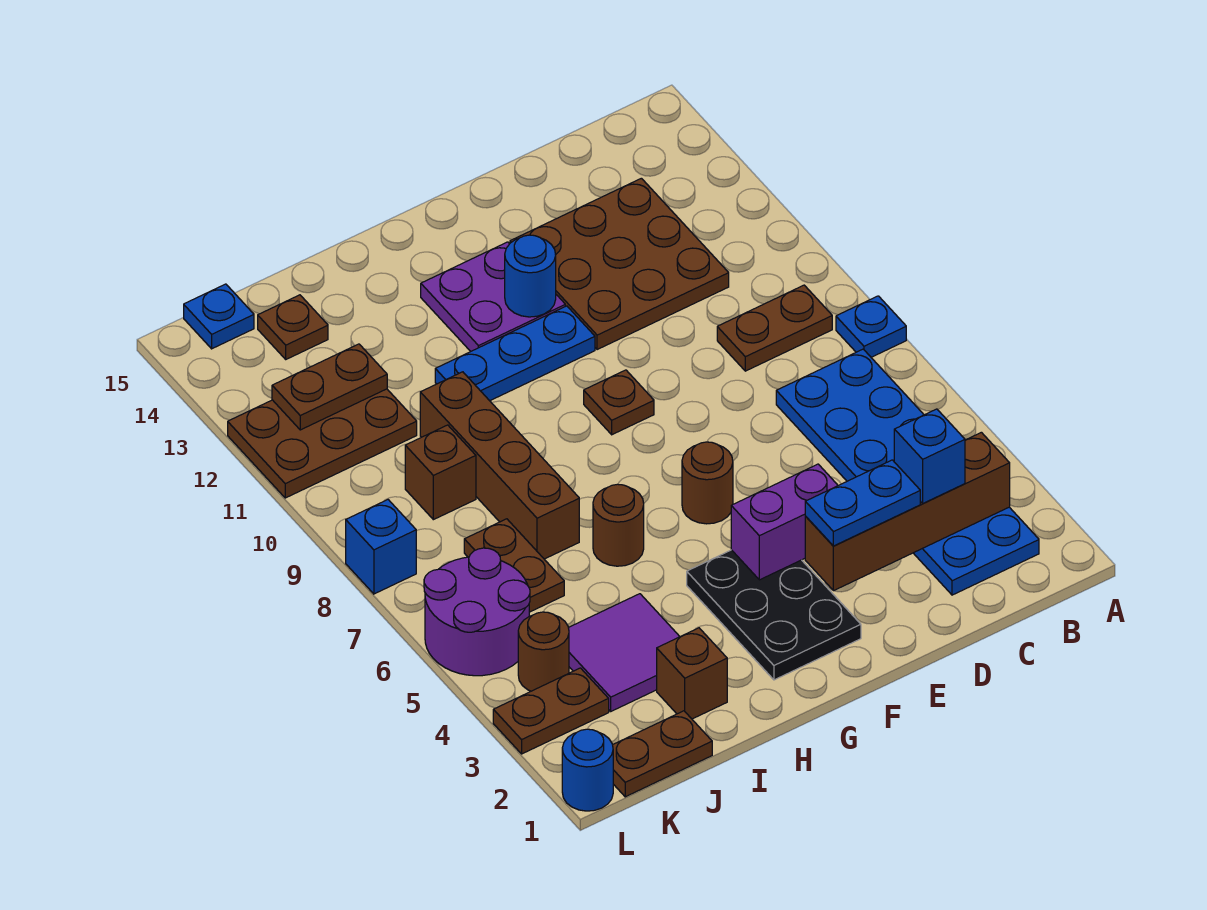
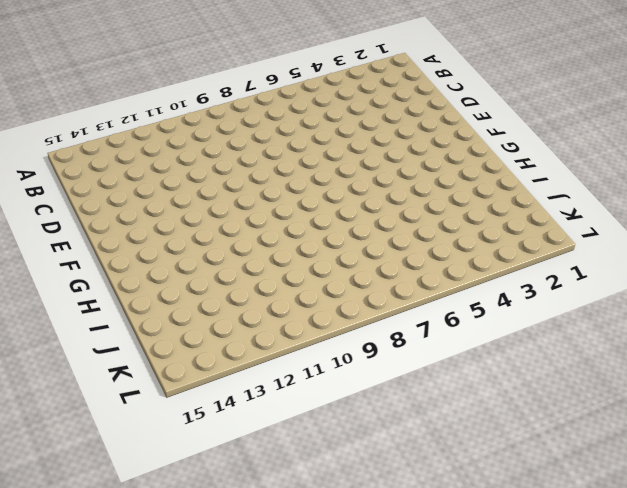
none -> blue 1x1 plate [836,296,906,357]
none -> blue 2x6 plate [776,349,1039,595]
none -> brown 1x2 plate [717,285,832,371]
none -> brown 3x3 plate [510,178,729,350]

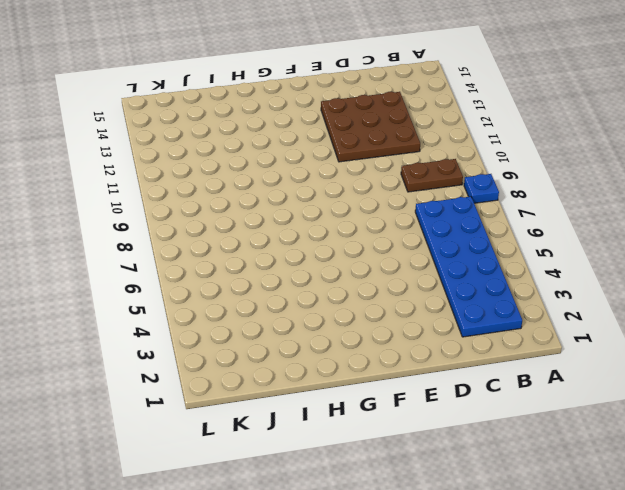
none -> black 2x3 plate [687,550,861,680]
none -> brown 1x1 round brick [682,442,733,524]
none -> brown 1x1 plate [584,370,654,435]
none -> blue 1x3 plate [435,306,595,401]

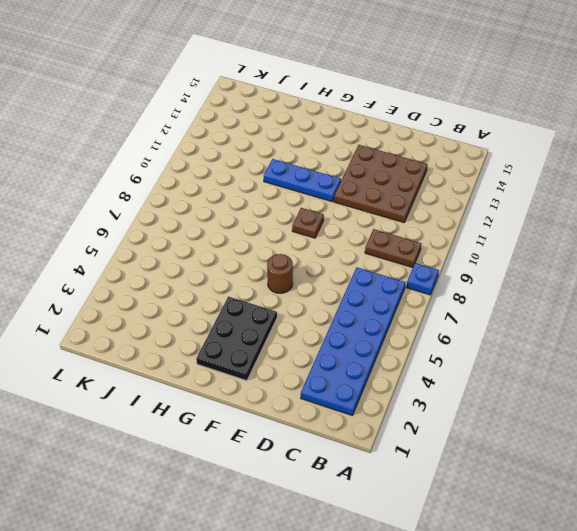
none -> purple 2x2 plate [421,242,565,351]
none -> brown 1x1 round brick [593,484,644,566]
none -> brown 1x1 brick [657,628,727,719]
none -> purple 2x2 tile [569,594,680,711]

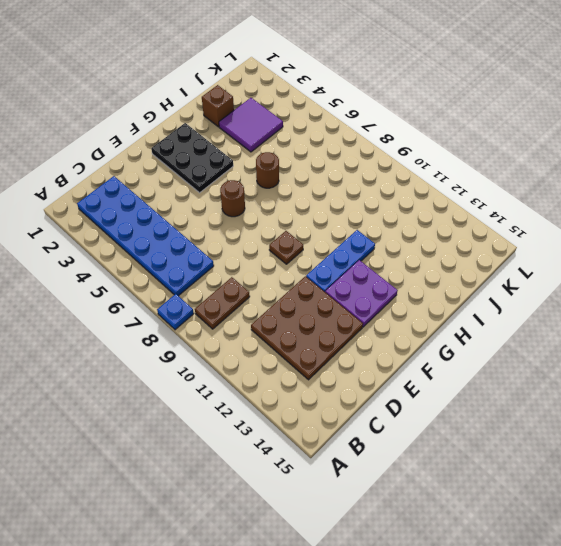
none -> brown 1x4 brick [420,372,579,559]
none -> brown 1x2 plate [613,711,712,797]
none -> brown 1x2 plate [464,519,564,612]
none -> brown 1x1 brick [405,425,476,520]

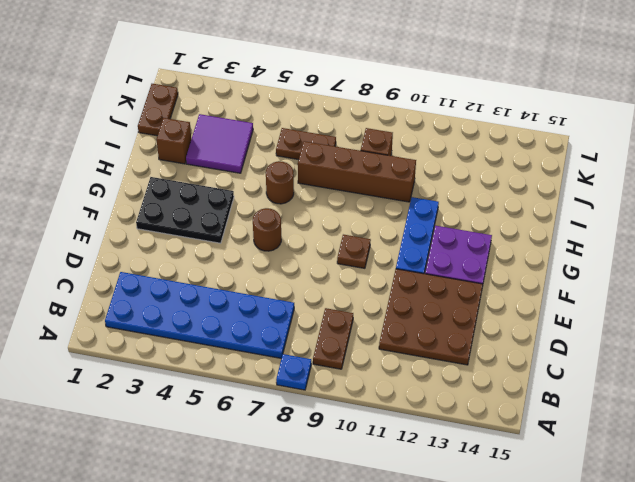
none -> brown 2x3 plate [228,389,417,498]
none -> brown 1x1 plate [258,295,328,359]
none -> brown 1x2 plate [493,668,609,754]
none -> brown 1x1 round brick [518,612,569,691]

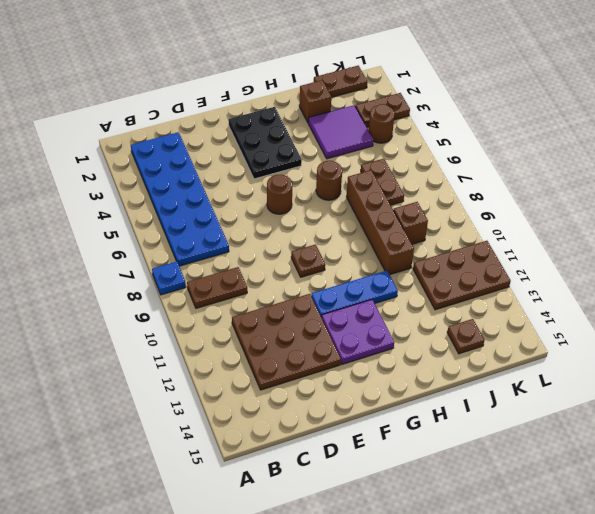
none -> purple 2x2 round brick [424,548,530,676]
none -> blue 1x1 plate [184,284,254,349]
none -> blue 1x1 round brick [562,729,613,811]
none -> blue 1x1 brick [346,500,416,594]

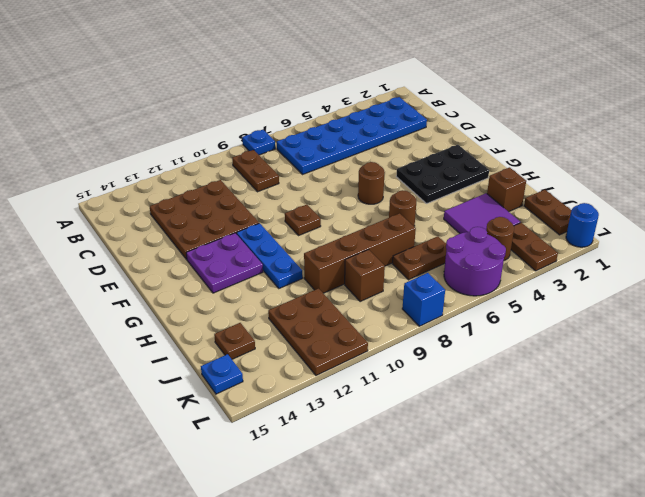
none -> brown 1x4 brick [805,432,1010,591]
none -> purple 1x2 brick [731,464,838,580]
none -> blue 1x1 round brick [505,235,556,317]
none -> brown 1x2 plate [272,344,387,430]

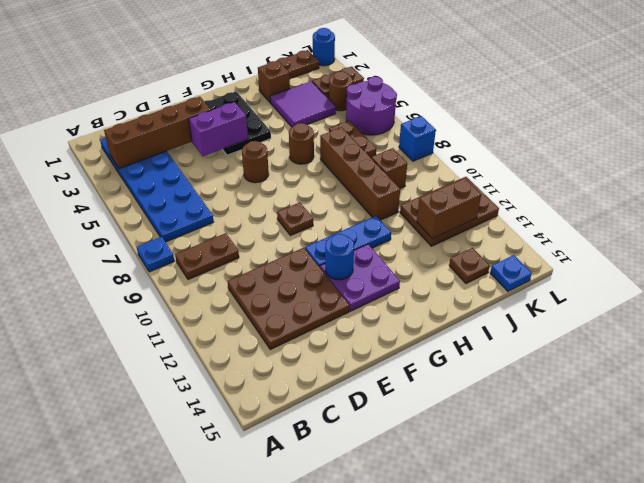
brown 1x2 brick [417,178,481,239] -> brown 1x2 plate [272,344,387,430]
none -> blue 1x1 brick [894,409,965,503]
none -> blue 1x2 plate [805,460,920,546]

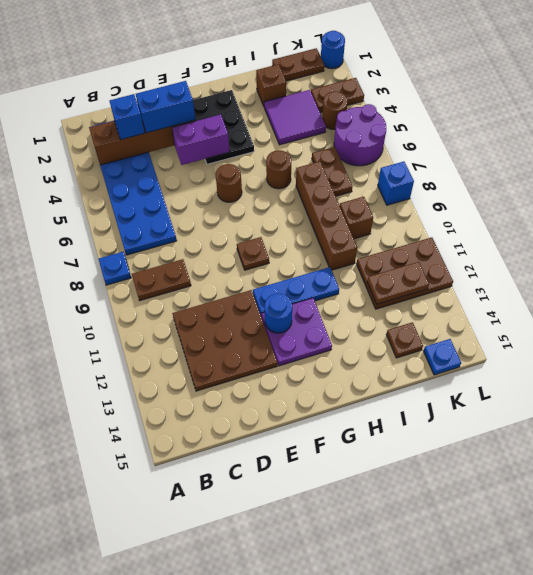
blue 1x2 brick [136,81,195,133] -> blue 1x2 plate [805,460,920,546]

